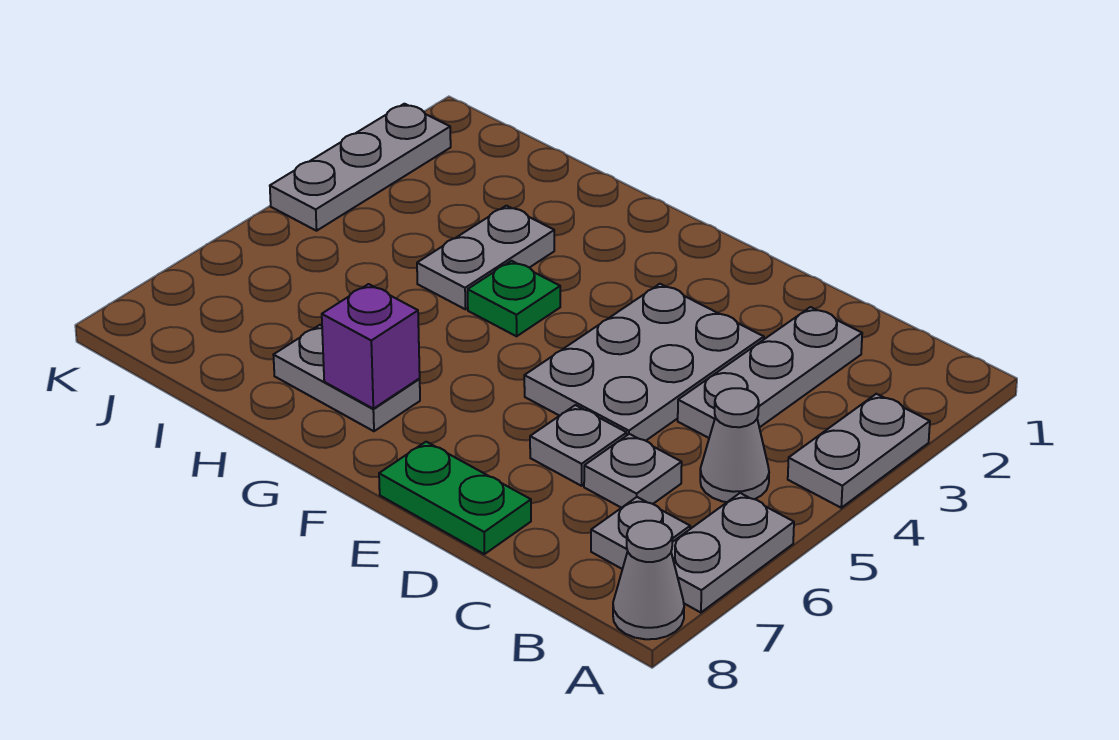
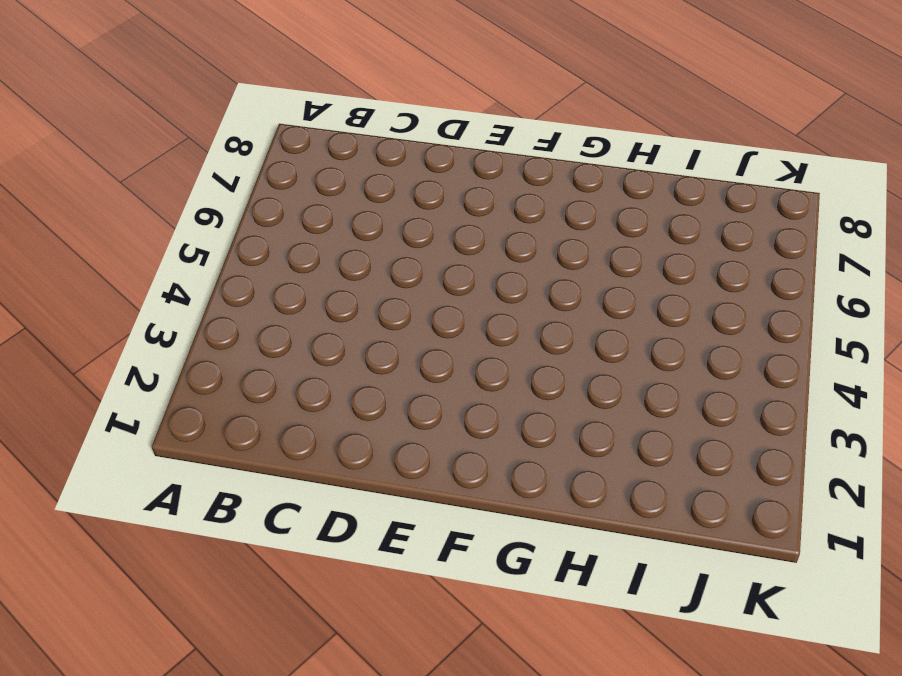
none -> grey 1x2 plate [788,394,930,508]
none -> grey 1x2 plate [671,493,794,613]
none -> grey 1x1 cone [613,521,684,639]

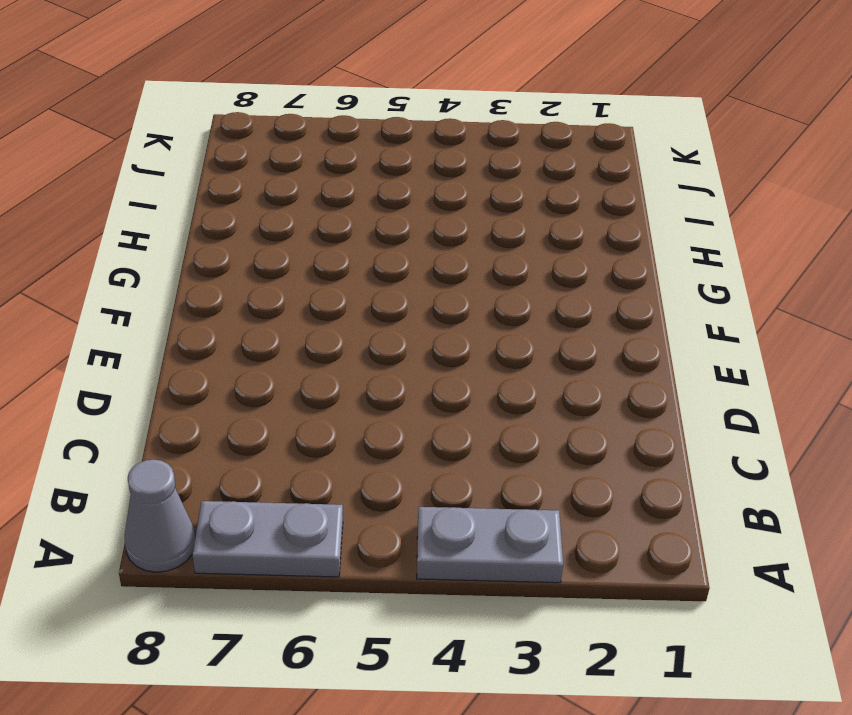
none -> grey 1x1 cone [700,388,769,502]
none -> grey 1x1 plate [591,497,690,569]
none -> grey 1x3 plate [678,307,862,438]

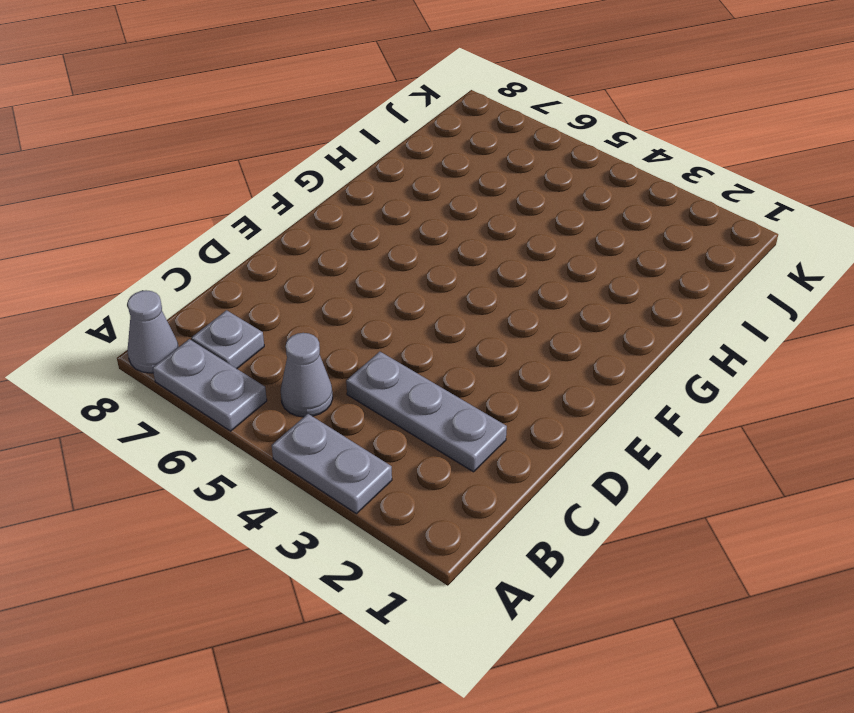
none -> grey 1x1 plate [584,434,682,508]
none -> grey 2x3 plate [524,284,764,441]
none -> grey 1x1 plate [530,405,627,486]

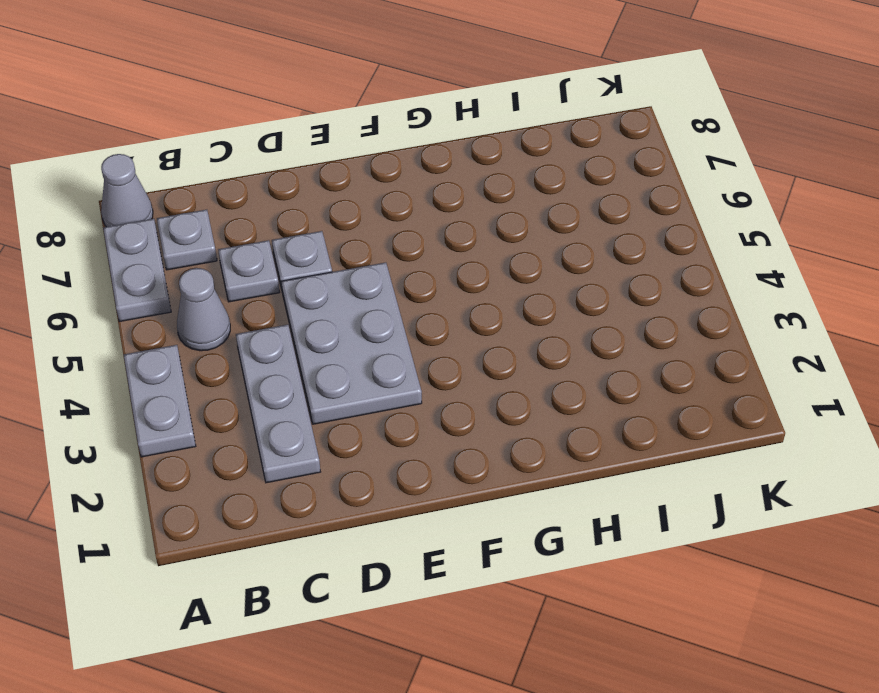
none -> green 1x2 plate [379,442,531,554]
none -> green 1x1 plate [468,261,560,336]
none -> grey 1x2 plate [274,325,420,431]

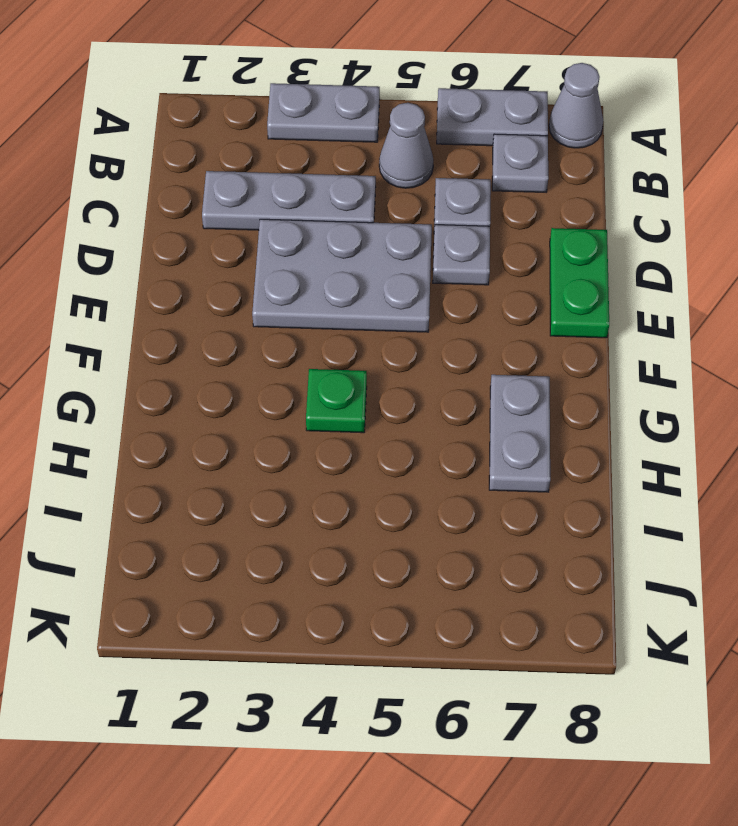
none -> grey 1x2 plate [417,206,554,309]
none -> grey 1x3 plate [270,104,451,231]
none -> purple 1x1 brick [322,284,420,409]

